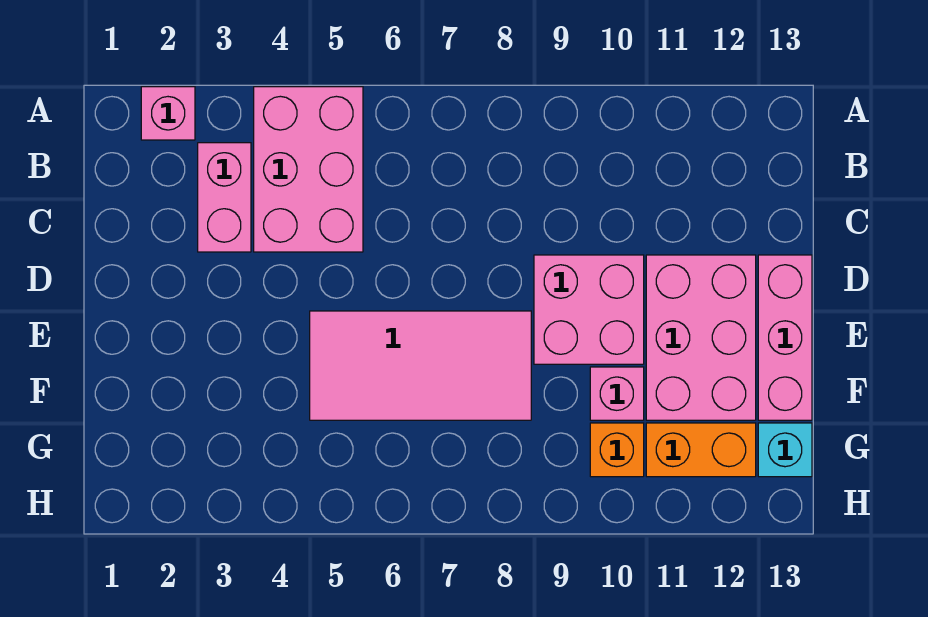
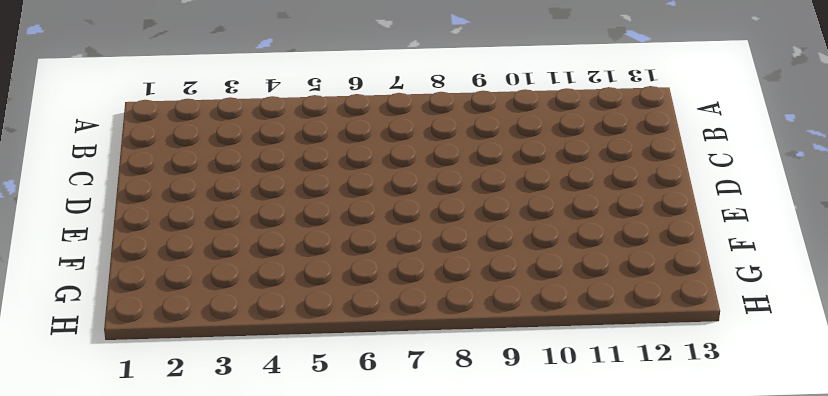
none -> pink 1x1 brick [141,87,195,140]
none -> pink 2x3 brick [254,87,363,252]

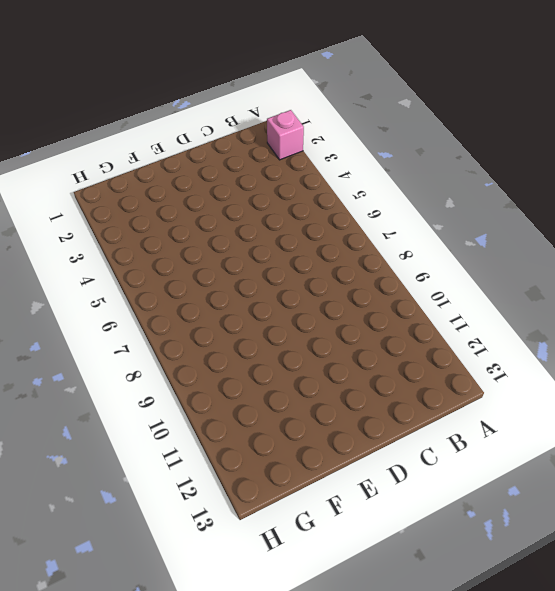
none -> pink 2x3 brick [254,87,363,252]
none -> pink 1x2 brick [198,143,251,252]

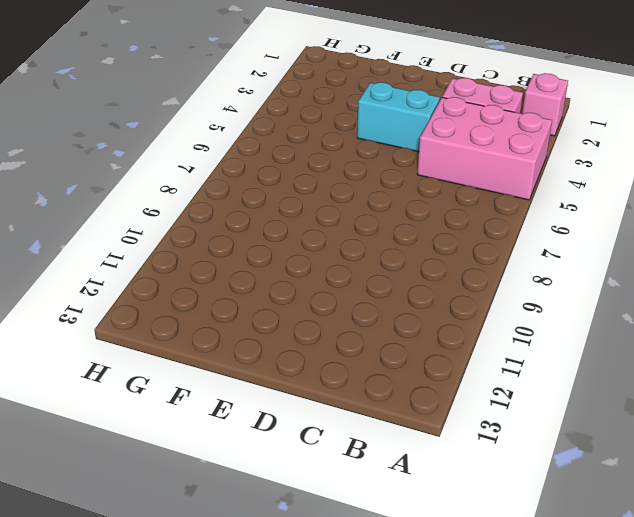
cyan 1x2 brick [357,82,440,152] -> none
none -> pink 2x2 brick [534,255,644,364]
none -> pink 2x3 brick [646,255,756,420]

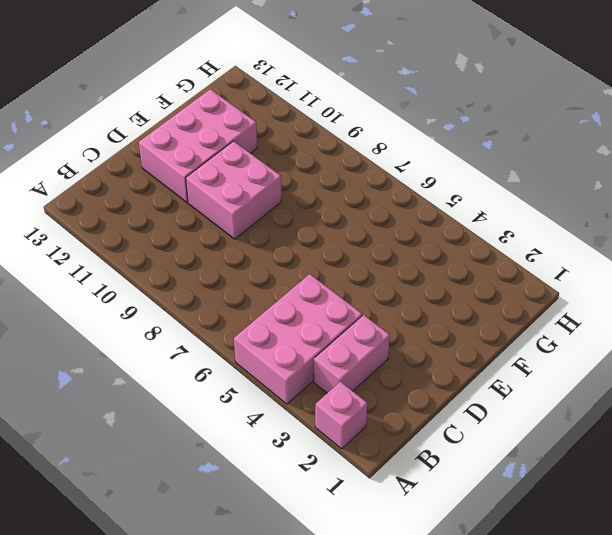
none -> pink 1x3 brick [758,255,812,420]
none -> pink 2x4 tile [310,311,531,420]

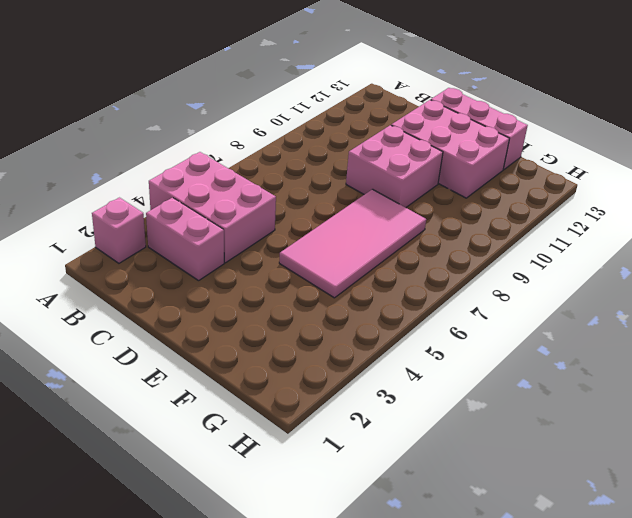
none -> pink 1x1 brick [590,367,644,420]
none -> orange 1x1 brick [590,423,644,477]

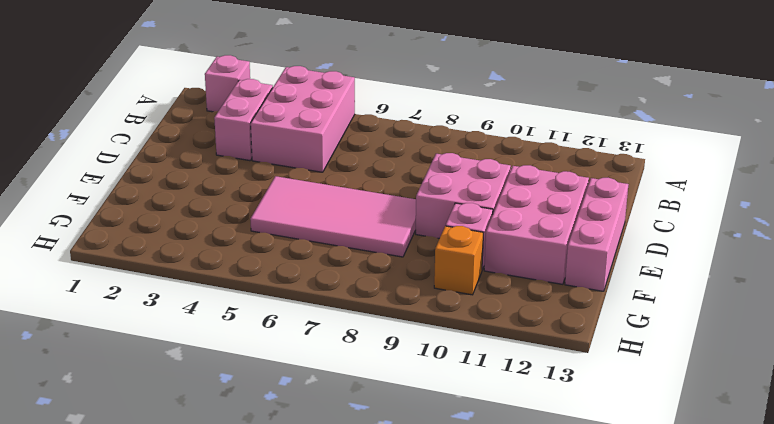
none -> orange 1x2 brick [646,423,756,477]
none -> cyan 1x1 brick [758,423,812,477]

